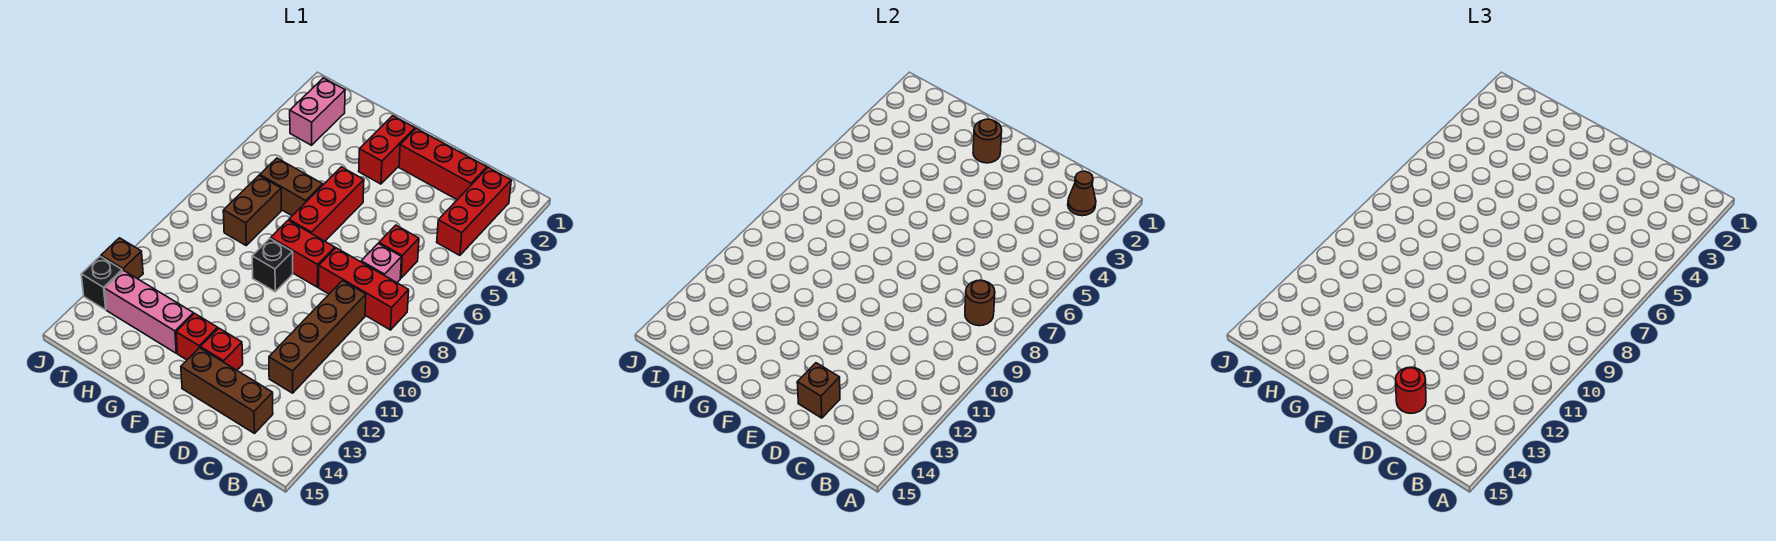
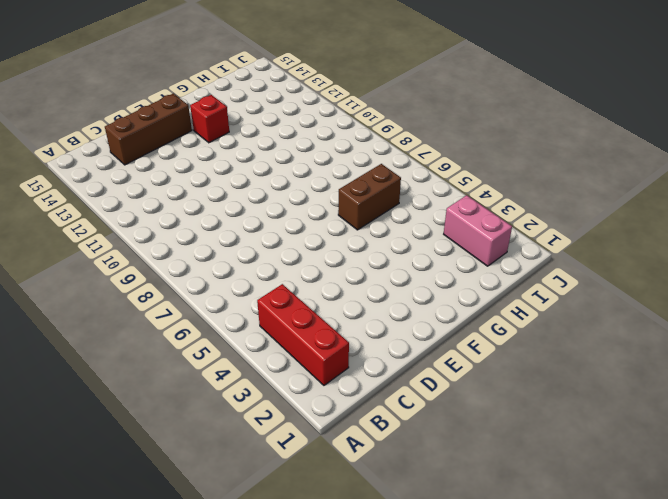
none -> red 1x3 brick [319,248,409,330]
none -> red 1x3 brick [399,128,487,200]
none -> red 1x1 brick [379,225,419,278]

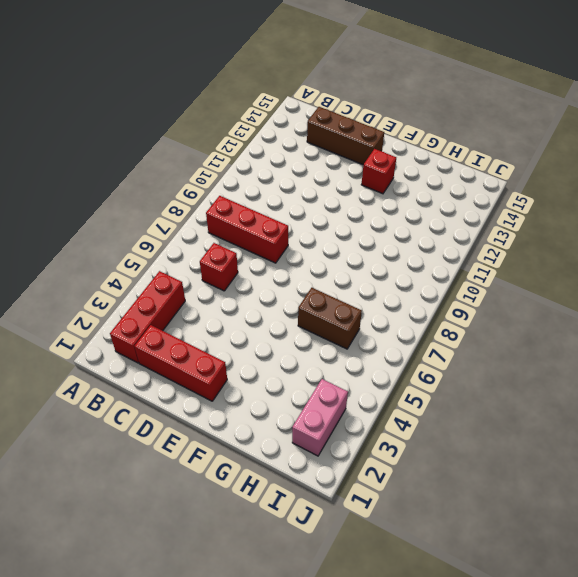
none -> pink 1x1 brick [361,243,402,282]
none -> brown 1x4 brick [269,281,366,393]
none -> red 1x2 brick [271,220,335,287]

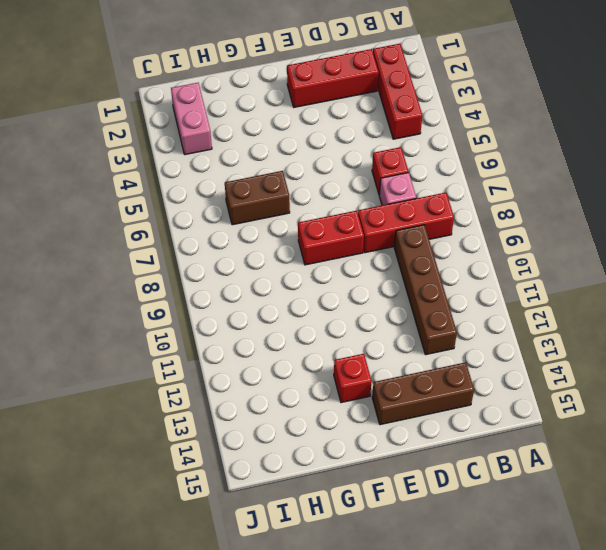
none -> red 1x1 brick [200,328,243,370]
none -> red 1x2 brick [359,116,415,184]
none -> red 1x3 brick [289,167,364,241]

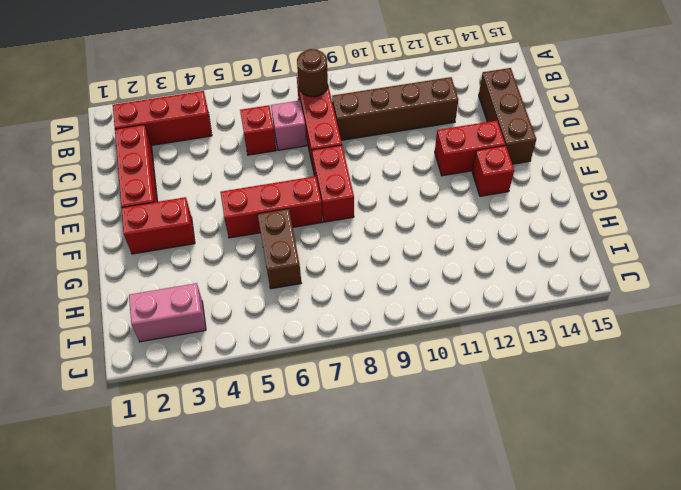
red 1x2 brick [435,121,505,176] -> red 1x1 brick [200,328,243,370]
none -> black 1x1 brick [252,239,293,292]
none -> pink 1x3 brick [105,270,193,353]
none -> brown 1x2 brick [223,176,281,245]

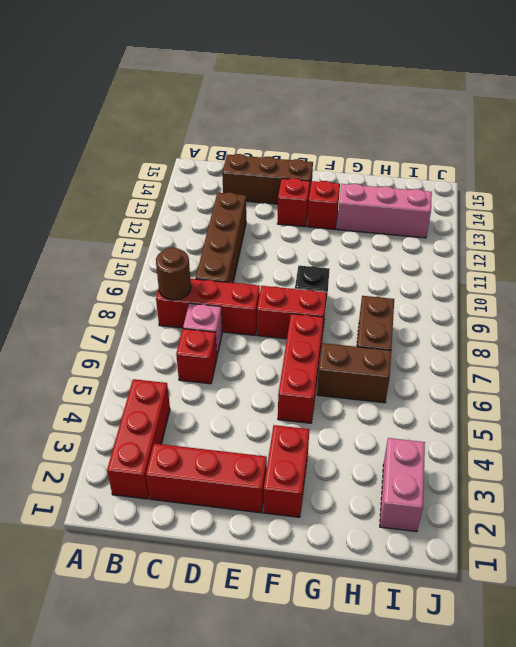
none -> brown 1x1 brick [101,238,143,279]
none -> black 1x1 brick [81,256,122,310]
none -> brown 1x1 cone [1068,171,1096,216]

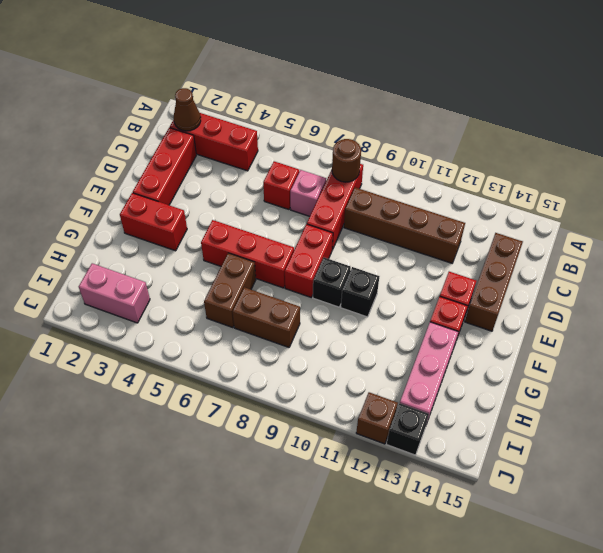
black 1x1 brick [341,267,379,317] -> none
none -> brown 1x1 brick [797,363,840,418]
none -> brown 1x1 round brick [973,119,1002,163]
none -> red 1x1 round brick [1396,367,1426,413]

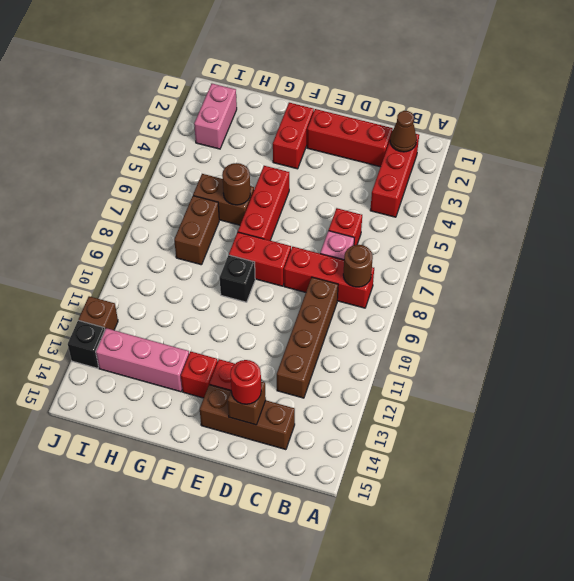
brown 1x1 round brick [222,163,250,205] -> brown 1x1 round brick moved to [973,119,1002,163]

